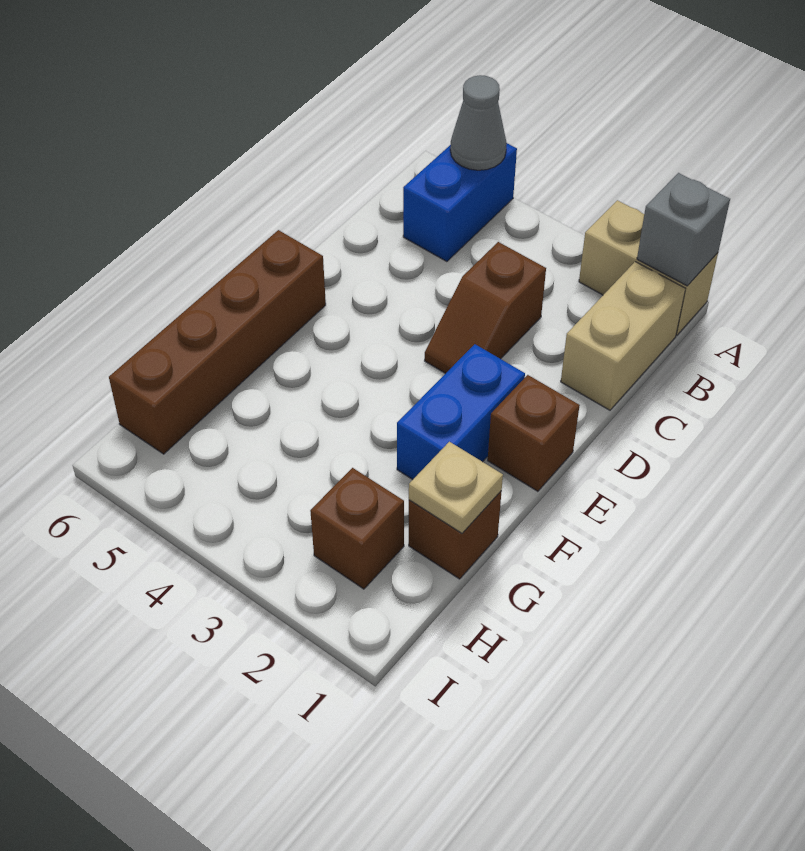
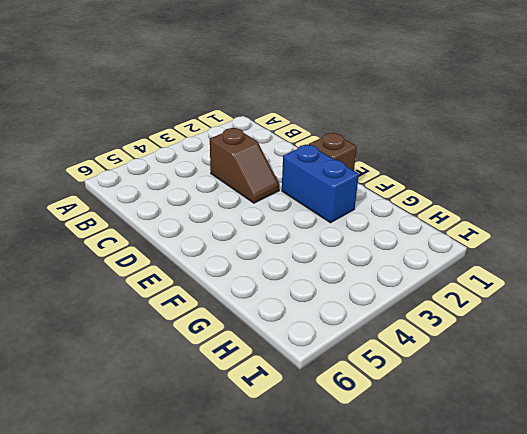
none -> tan 1x2 brick [579,200,718,335]
none -> blue 1x2 brick [403,143,517,261]
none -> tan 1x2 brick [561,262,685,410]

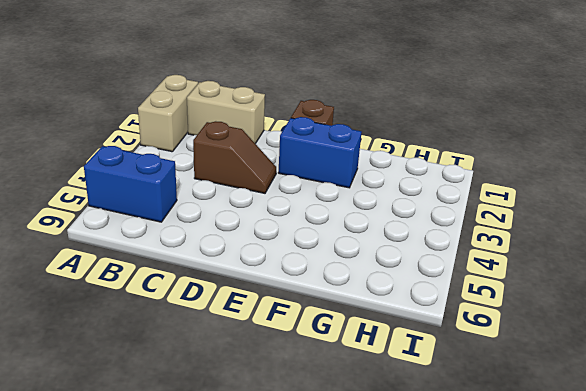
none -> brown 1x4 brick [109,230,326,454]
none -> brown 1x1 brick [409,491,502,579]
none -> brown 1x1 brick [310,468,404,589]

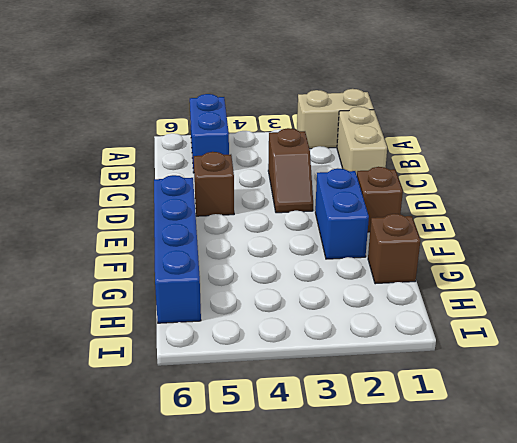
brown 1x1 brick [194,152,234,216] -> brown 1x1 brick moved to [310,468,404,589]
blue 1x4 brick [154,175,201,323] -> brown 1x4 brick [109,230,326,454]
none -> grey 1x1 brick [637,173,730,286]
none -> grey 1x1 cone [450,75,507,170]
none -> tan 1x1 plate [409,442,503,533]

